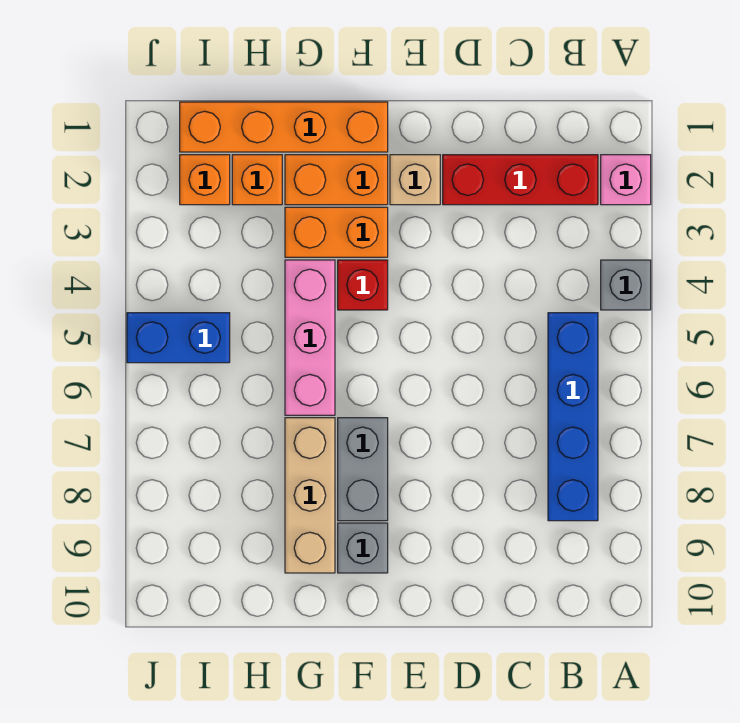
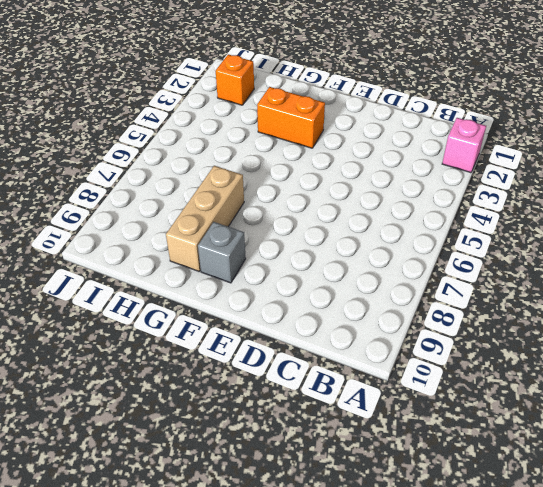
none -> grey 1x1 brick [601,260,651,310]
none -> red 1x3 brick [443,155,598,205]
none -> blue 1x4 brick [548,313,598,521]

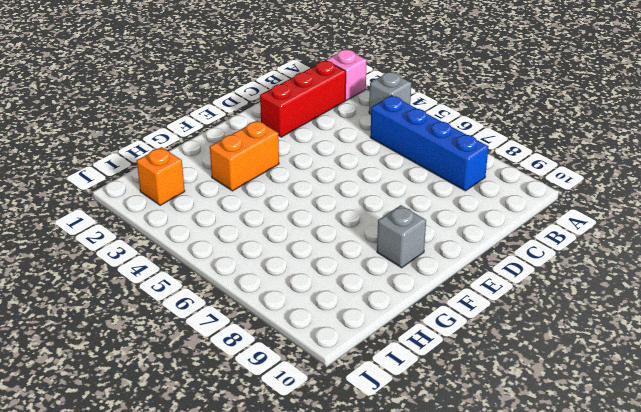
none -> tan 1x1 brick [390,155,440,205]
none -> orange 1x4 brick [180,102,388,152]
none -> orange 1x2 brick [285,155,388,205]

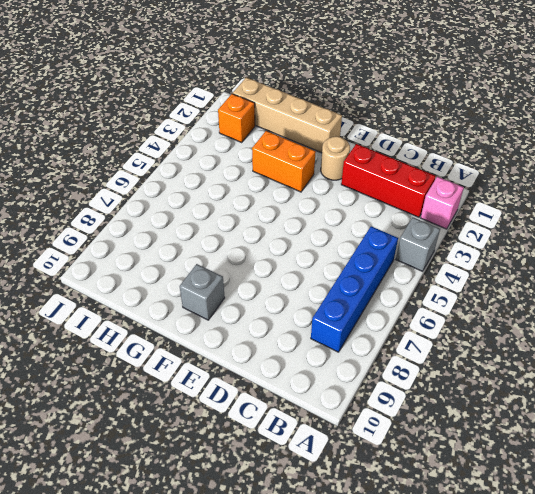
tan 1x1 round brick [321,136,350,180] -> tan 1x1 brick [390,155,440,205]
tan 1x4 brick [233,78,342,153] -> orange 1x4 brick [180,102,388,152]
none -> orange 1x2 brick [285,155,388,205]
none -> red 1x1 brick [338,260,388,310]
none -> grey 1x2 brick [338,418,388,521]

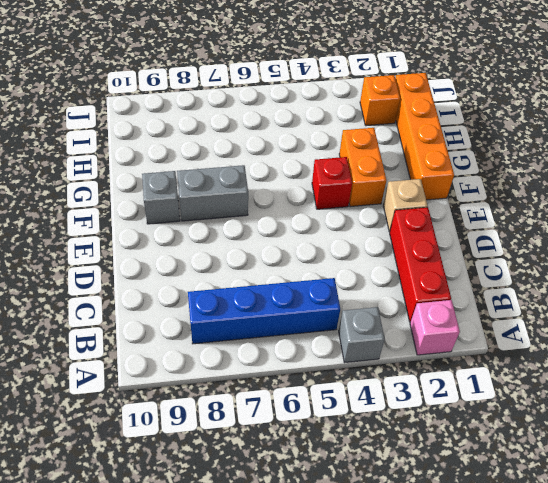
none -> orange 1x2 brick [285,155,388,205]
none -> pink 1x3 brick [285,260,335,415]
none -> tan 1x3 brick [285,418,335,573]

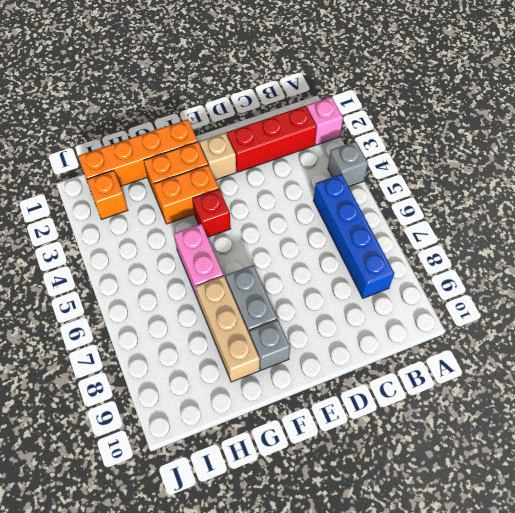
pink 1x2 brick [174,224,224,297] -> pink 1x3 brick [285,260,335,415]
none -> orange 1x1 brick [232,155,282,205]
none -> blue 1x2 brick [127,313,230,363]

